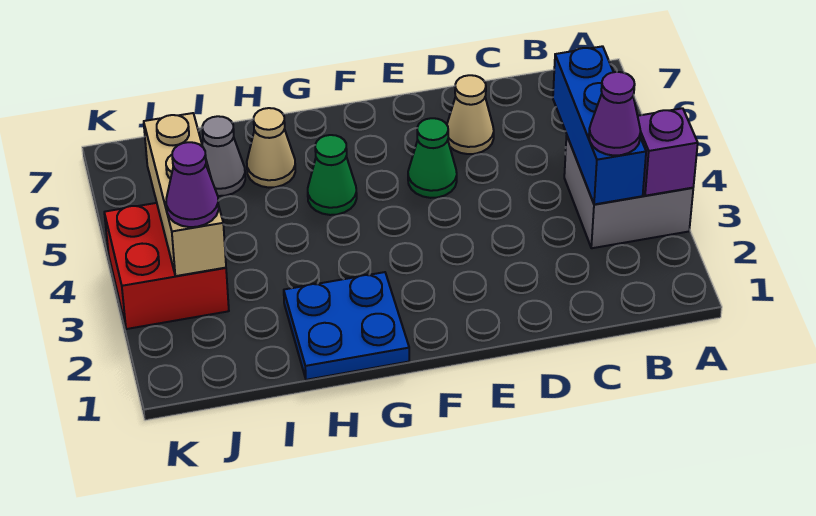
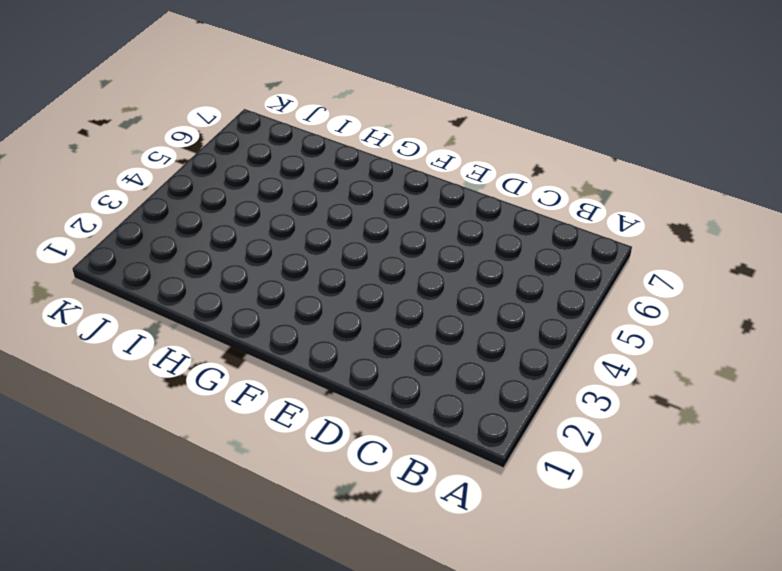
none -> grey 2x2 brick [564,136,693,248]
none -> tan 1x1 cone [447,75,494,154]
none -> green 1x1 cone [408,118,457,198]

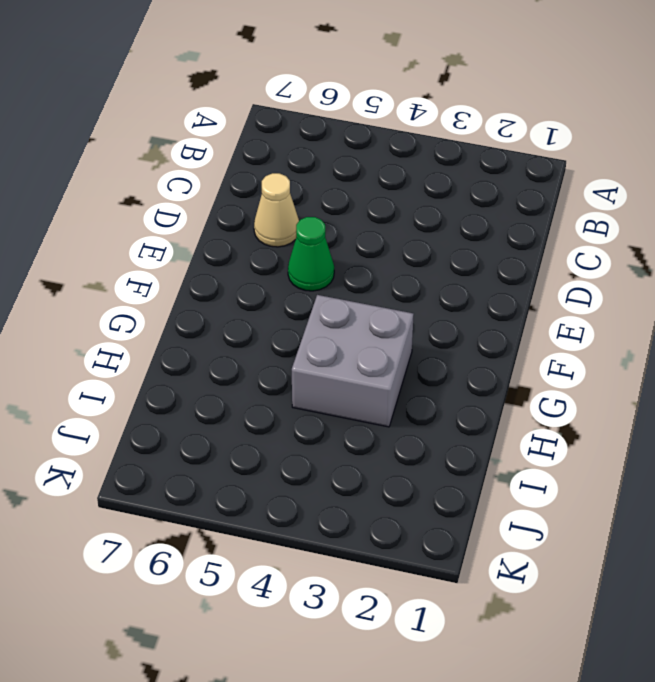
grey 2x2 brick [292,295,414,427] -> grey 2x2 brick moved to [564,136,693,248]
none -> blue 2x2 plate [284,272,409,380]
none -> green 1x1 cone [308,135,357,215]
none -> tan 1x1 cone [247,108,295,188]

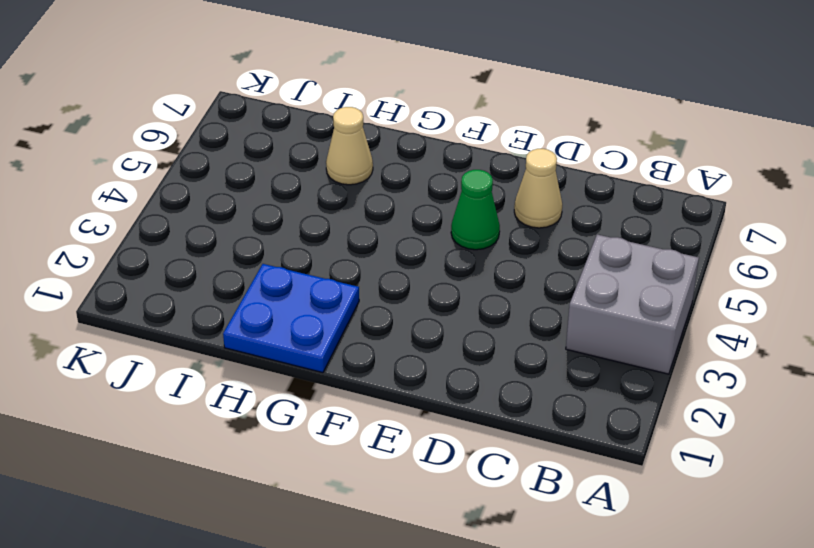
none -> green 1x1 cone [308,135,357,215]
none -> grey 1x1 cone [202,116,245,196]
none -> red 2x2 brick [104,203,229,329]

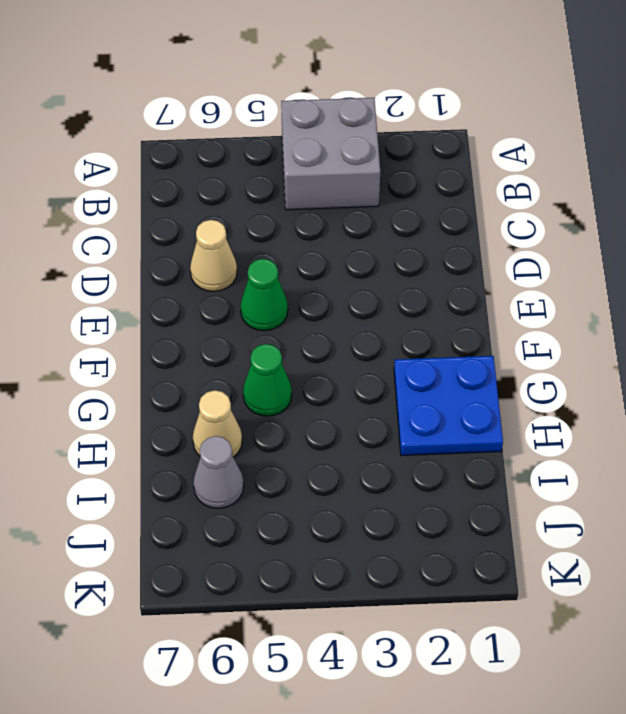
none -> red 2x2 brick [104,203,229,329]
none -> purple 1x1 brick [638,108,698,196]
none -> blue 1x3 brick [553,46,646,204]

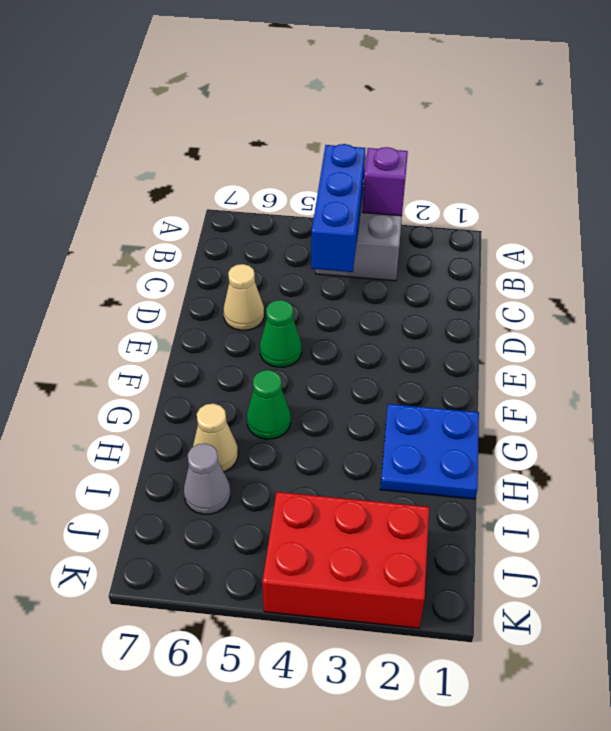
blue 1x3 brick [311,144,365,272] -> blue 1x3 brick turned to [553,46,646,204]
red 2x3 brick [262,492,429,628] -> red 2x2 brick [104,203,229,329]
none -> tan 1x3 brick [144,113,226,276]
none -> purple 1x1 cone [589,72,641,156]
none -> purple 1x1 cone [166,142,219,227]

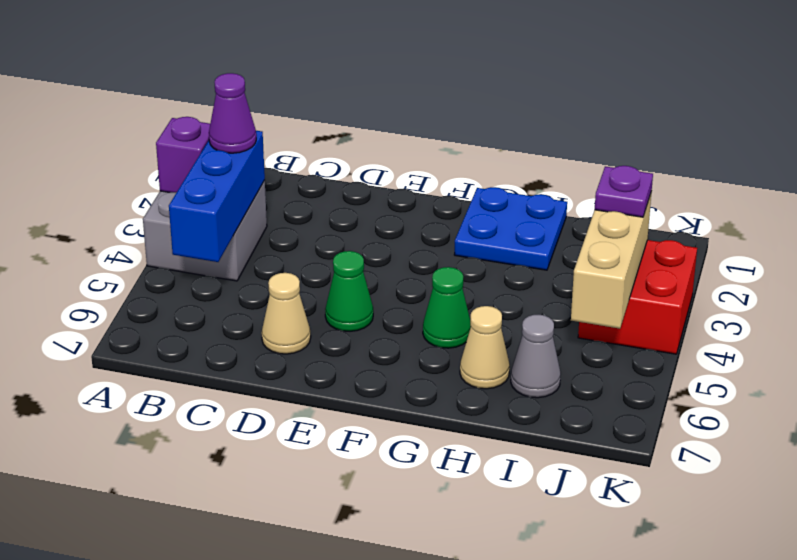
purple 1x1 plate [595,166,653,217] -> purple 1x1 cone [166,142,219,227]

